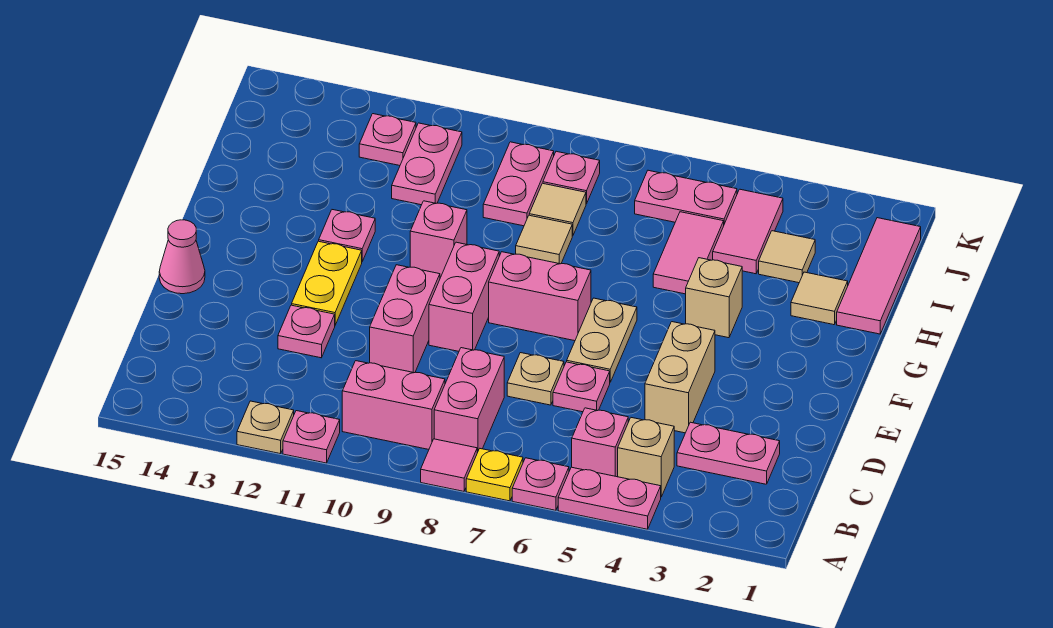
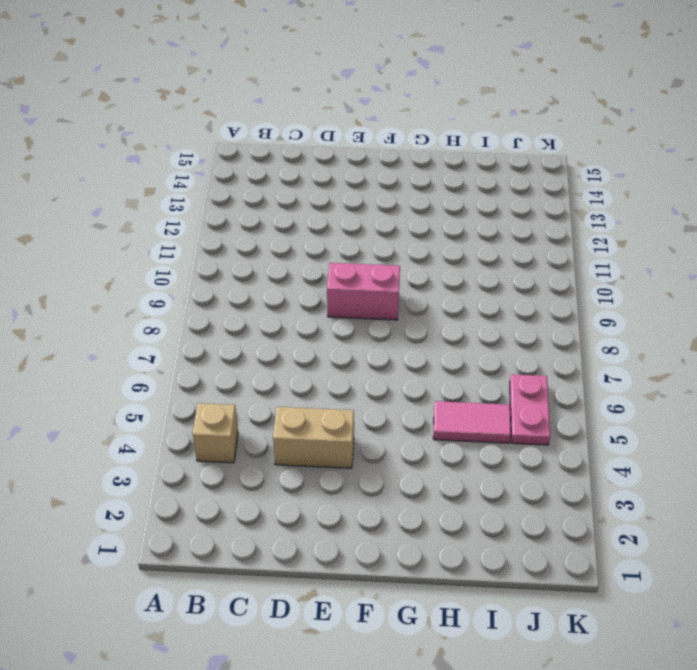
none -> pink 1x2 plate [558,467,661,529]
none -> pink 1x1 plate [512,458,569,510]
none -> yellow 1x1 plate [466,449,523,501]
none -> pink 1x1 tile [421,439,477,491]

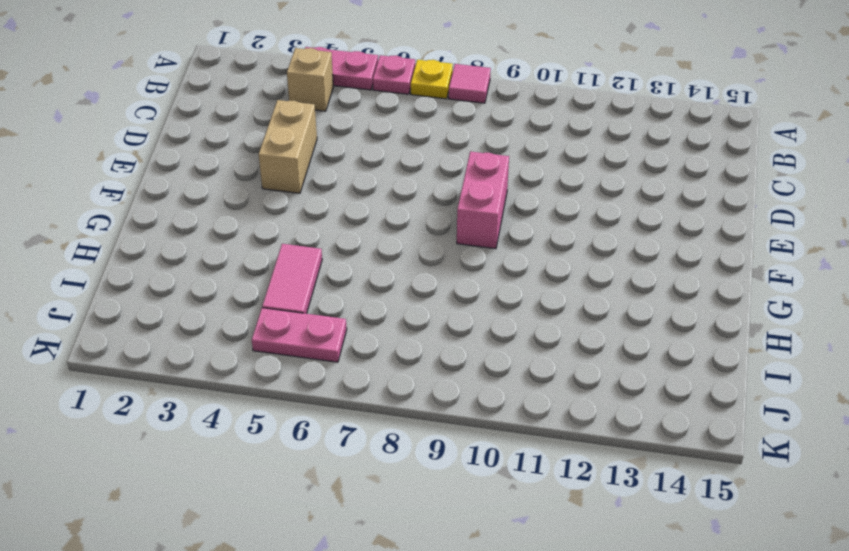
none -> pink 1x1 plate [283,411,340,463]
none -> tan 1x1 plate [237,401,294,454]
none -> pink 1x1 brick [572,408,628,477]
none -> pink 1x2 brick [434,348,504,453]

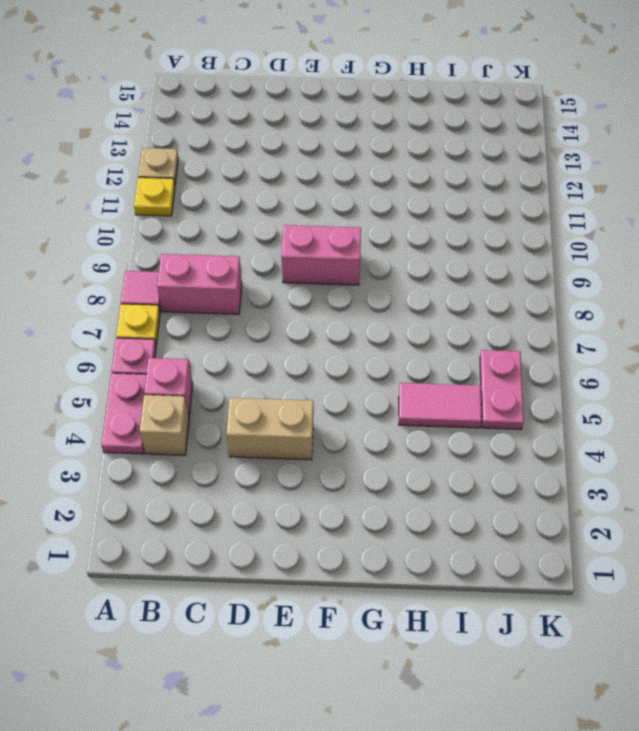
yellow 1x1 plate [134,177,175,216] -> pink 1x1 plate [283,411,340,463]
none -> pink 1x2 brick [342,361,445,449]
none -> pink 1x2 plate [677,422,780,484]
none -> pink 1x1 plate [553,362,610,412]
none -> tan 1x1 plate [507,353,564,405]

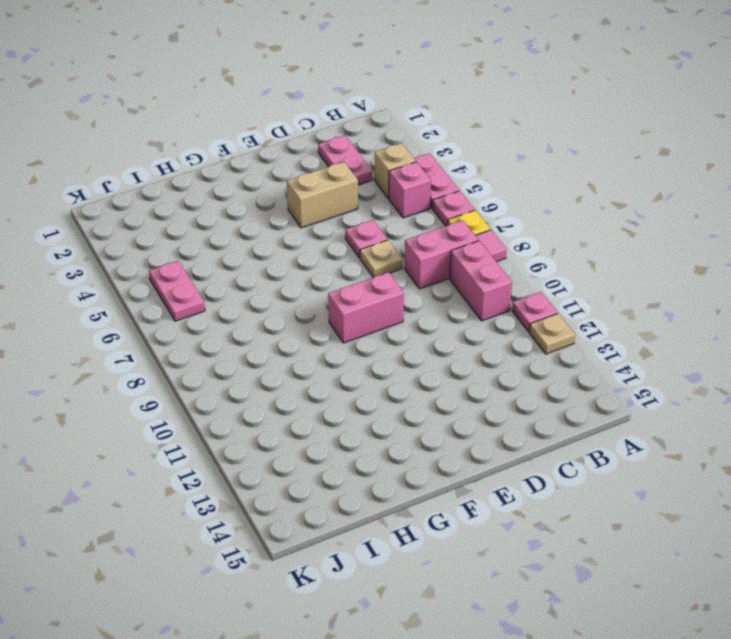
none -> pink 1x2 brick [370,265,440,373]
none -> pink 1x1 plate [278,305,335,358]
none -> tan 1x2 plate [567,298,637,382]
none -> yellow 1x2 plate [292,241,362,325]

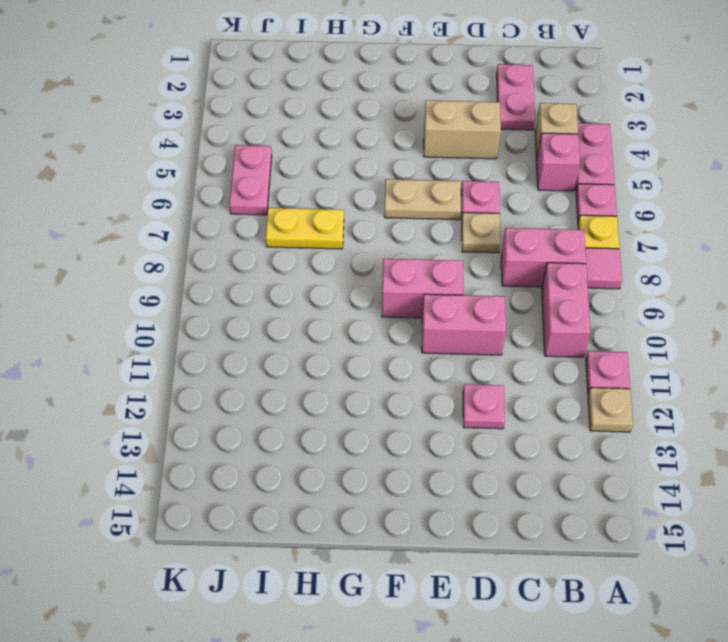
yellow 1x2 plate [266,208,344,249] -> yellow 1x2 plate moved to [292,241,362,325]
none -> pink 1x1 cone [159,220,205,294]
none -> pink 1x2 brick [489,252,591,341]
none -> tan 1x1 brick [686,258,742,338]
none -> pink 1x1 brick [410,201,467,278]

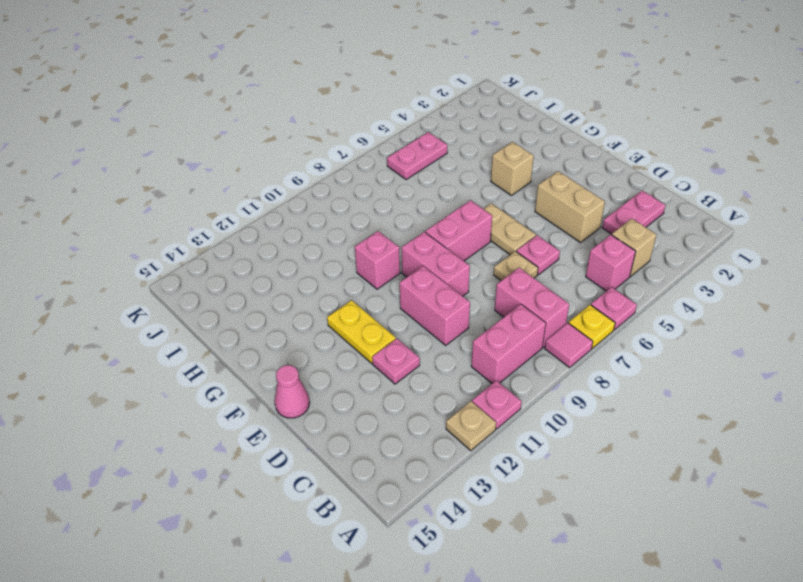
none -> pink 1x2 plate [558,467,661,529]
none -> pink 1x1 plate [319,210,375,261]
none -> pink 1x3 tile [837,218,921,334]
none -> tan 1x1 tile [791,272,848,325]

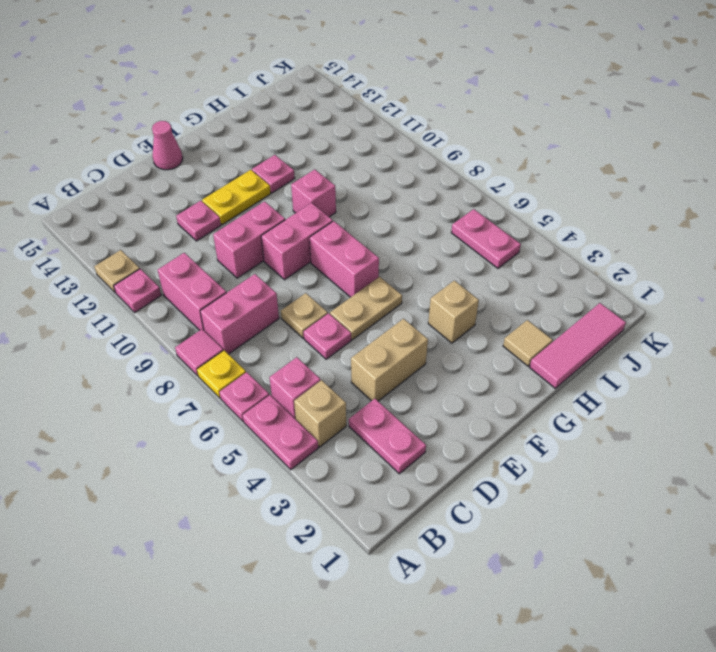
none -> pink 1x2 tile [653,212,724,294]
none -> tan 1x1 tile [516,215,572,264]
none -> tan 1x1 tile [759,231,815,283]
none -> pink 1x2 tile [713,189,783,274]

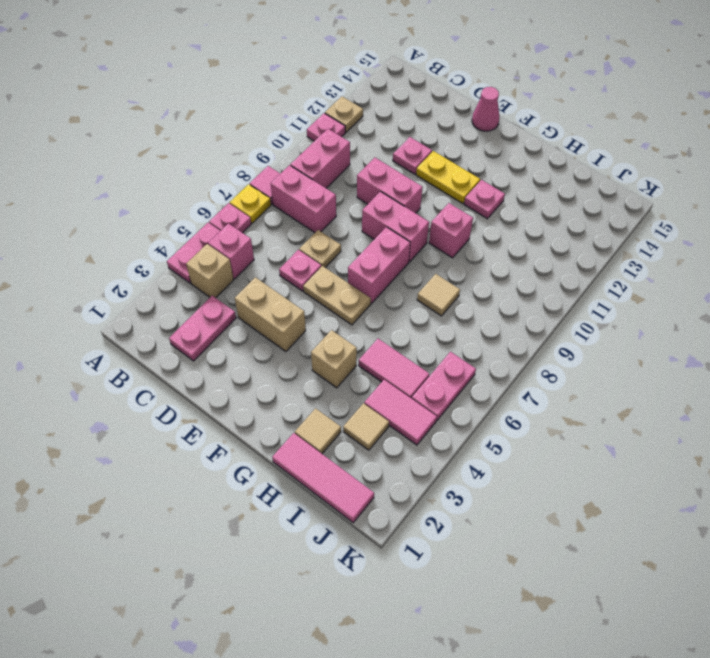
none -> tan 1x1 tile [529,183,586,236]
none -> pink 1x2 plate [483,142,554,226]
none -> pink 1x2 plate [392,123,462,205]
none -> pink 1x1 plate [543,151,600,204]

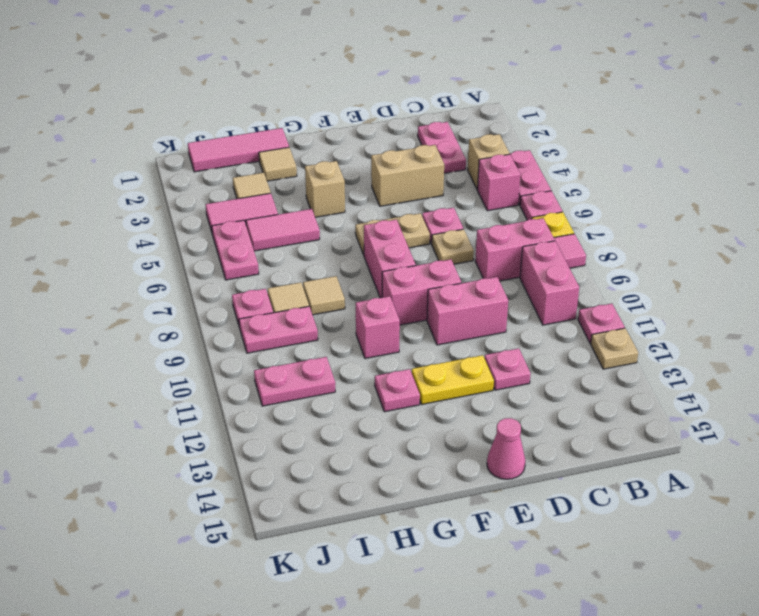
none -> pink 1x1 plate [359,114,416,166]

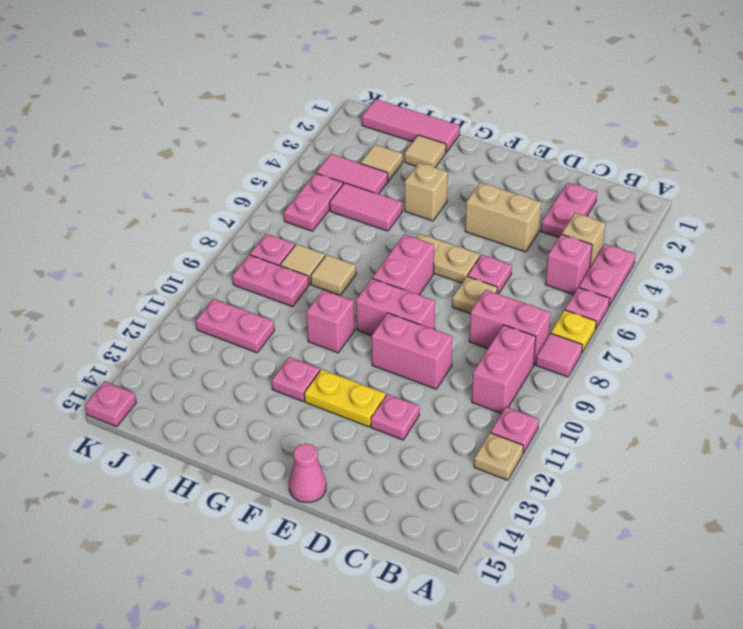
pink 1x1 plate [85,382,136,427] -> pink 1x1 plate moved to [359,114,416,166]

